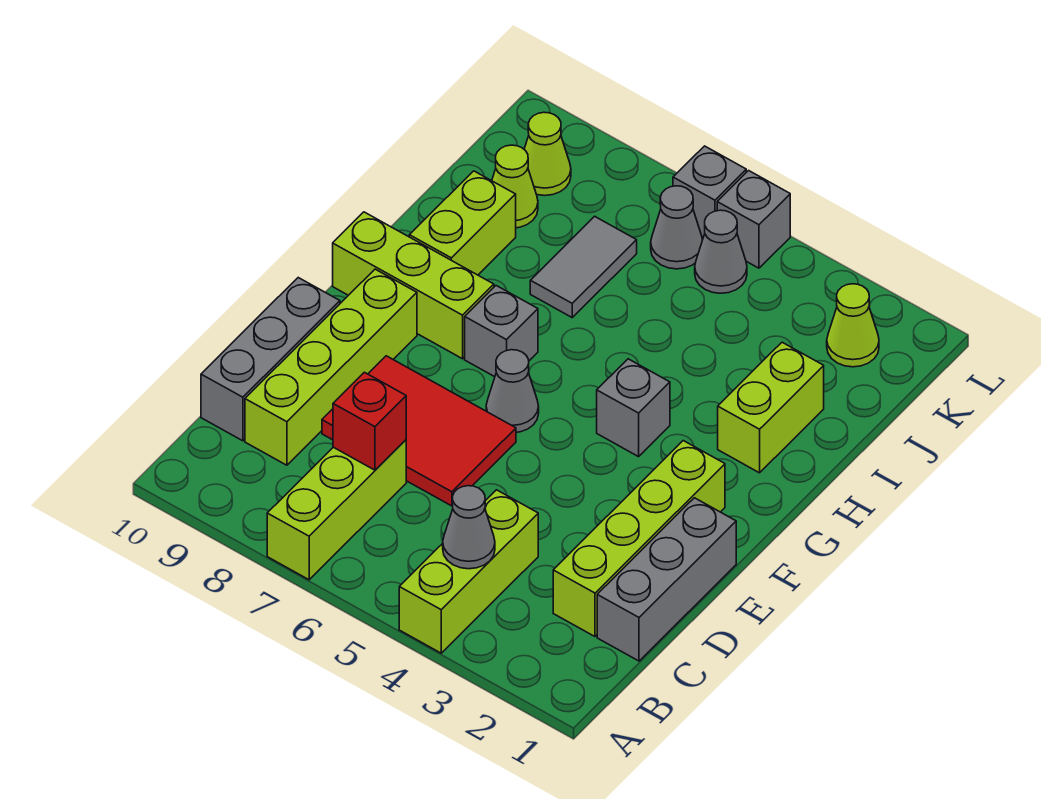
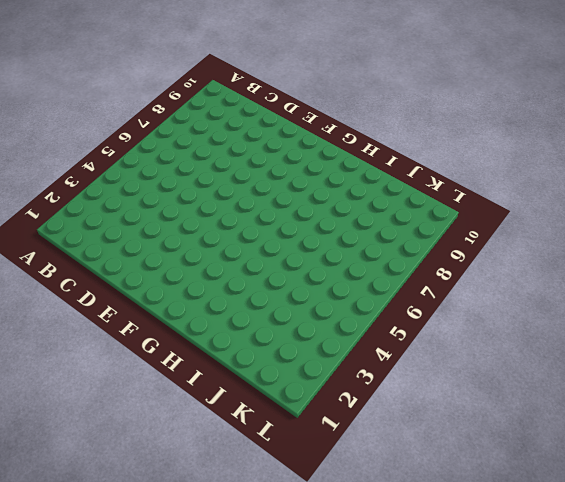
none -> lime 1x3 brick [399,490,538,653]
none -> lime 1x3 brick [267,440,406,580]
none -> grey 1x3 brick [597,498,736,661]

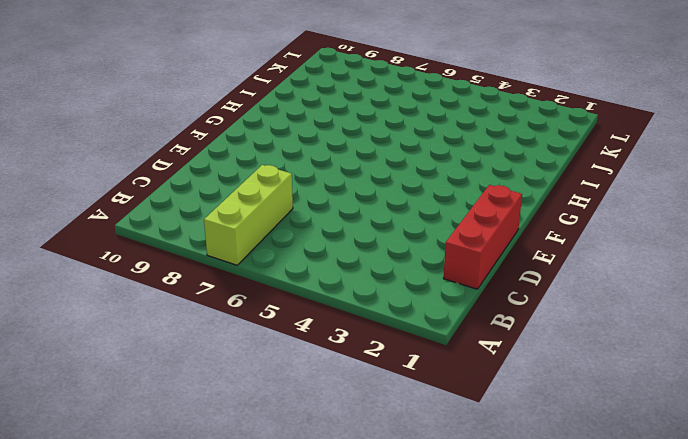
red 1x3 brick [444,185,522,289] -> grey 1x3 brick [597,498,736,661]
none -> lime 1x3 brick [399,490,538,653]
none -> lime 1x4 brick [553,441,725,636]
none -> lime 1x4 brick [245,269,417,465]

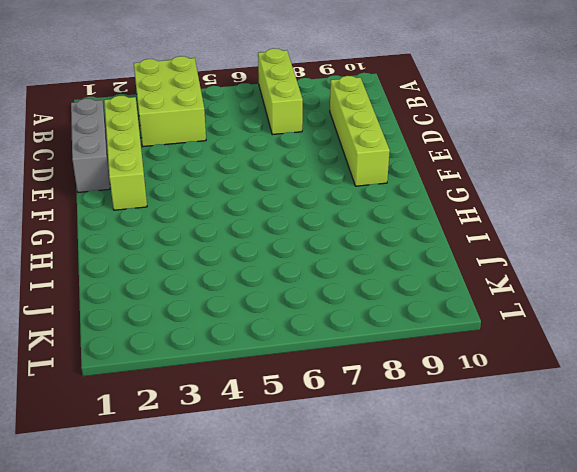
lime 2x3 brick [134,56,206,147] -> lime 1x3 brick [399,490,538,653]
none -> grey 1x3 brick [201,278,340,441]
none -> red 2x3 tile [322,356,516,506]
none -> grey 1x1 cone [486,350,539,432]

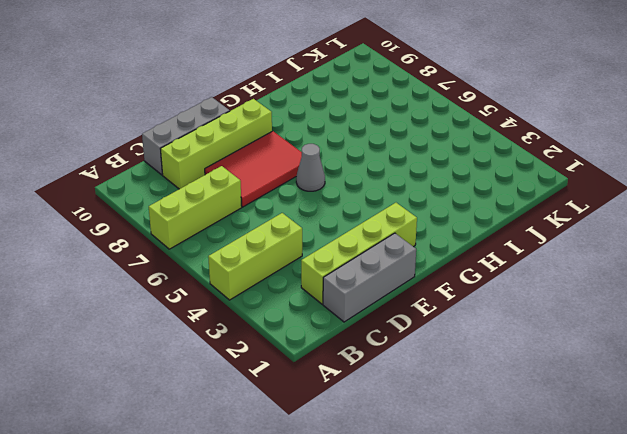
red 2x3 tile [205,131,302,207] -> red 2x3 tile turned to [322,356,516,506]
none -> grey 1x1 brick [597,359,670,457]
none -> grey 1x1 brick [465,286,538,377]
none -> lime 1x3 brick [333,212,494,359]

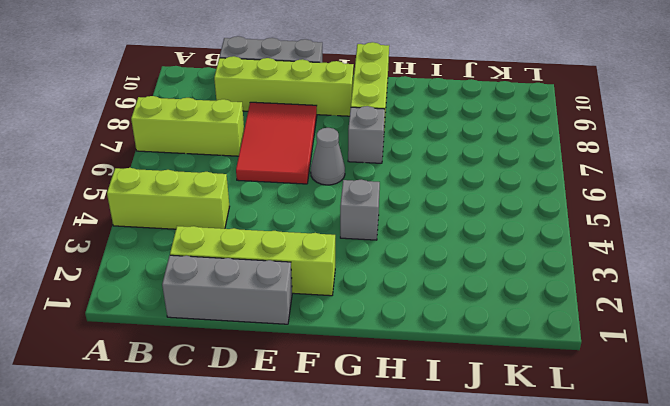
none -> lime 1x2 brick [718,342,824,473]
none -> lime 1x2 brick [409,171,516,275]
none -> grey 1x2 tile [530,216,637,317]

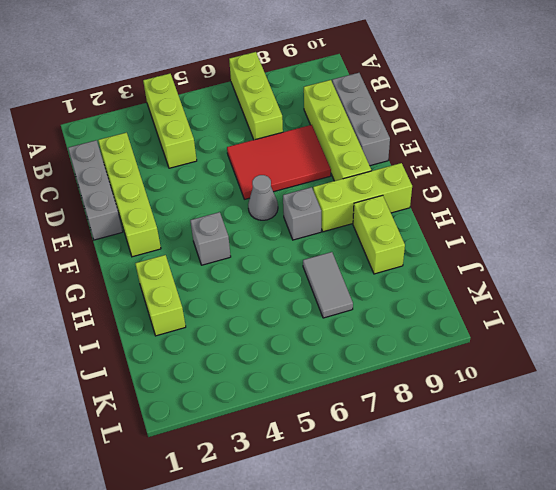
none -> lime 1x1 cone [492,145,538,228]
none -> lime 1x1 cone [827,284,879,367]
none -> grey 1x1 cone [695,210,747,293]

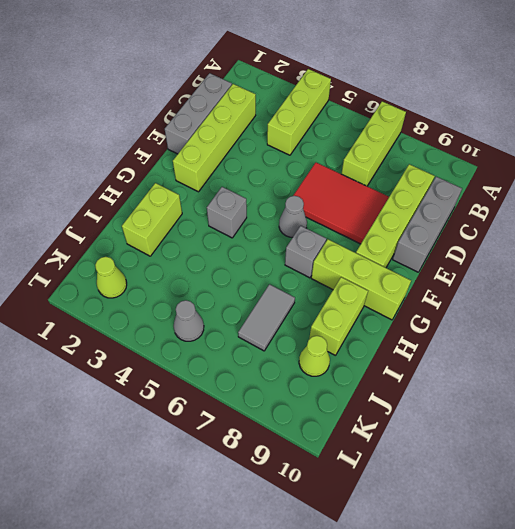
none -> grey 1x1 cone [651,186,703,269]
none -> lime 1x1 cone [524,112,571,196]
none -> grey 1x1 brick [717,171,790,268]

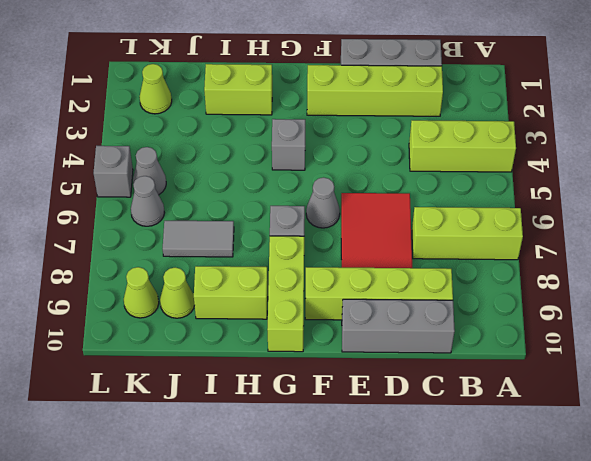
none -> grey 1x1 brick [673,146,746,237]
none -> grey 1x1 cone [443,486,495,569]
none -> red 1x1 brick [333,372,406,470]

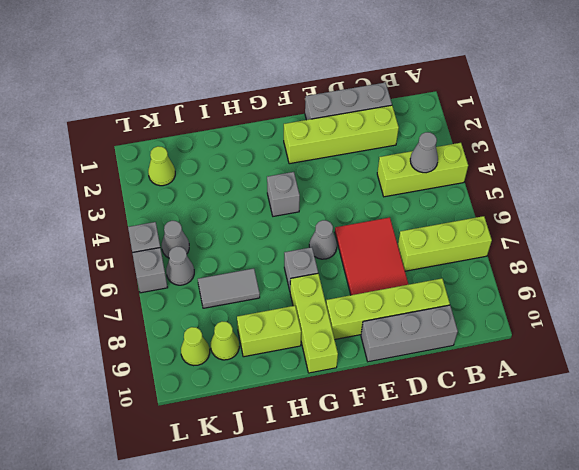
none -> lime 1x2 brick [718,342,824,473]
none -> red 1x1 brick [333,372,406,470]

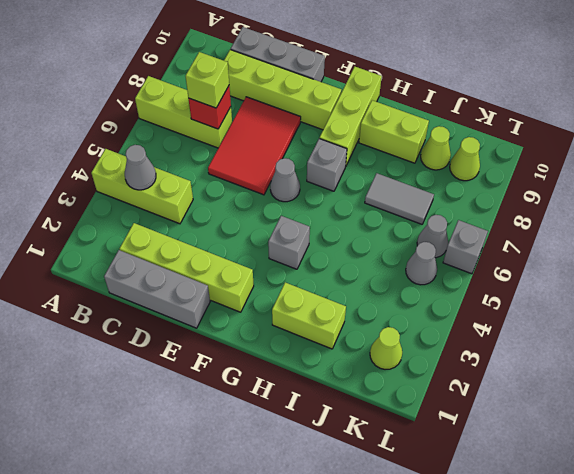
lime 1x1 brick [185,52,229,108] -> none
none -> grey 1x1 brick [717,171,790,268]

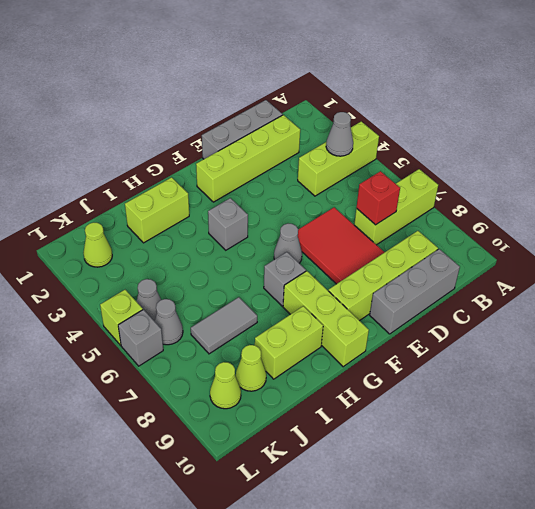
lime 1x1 brick [100,290,143,345] -> grey 1x1 brick [717,171,790,268]

